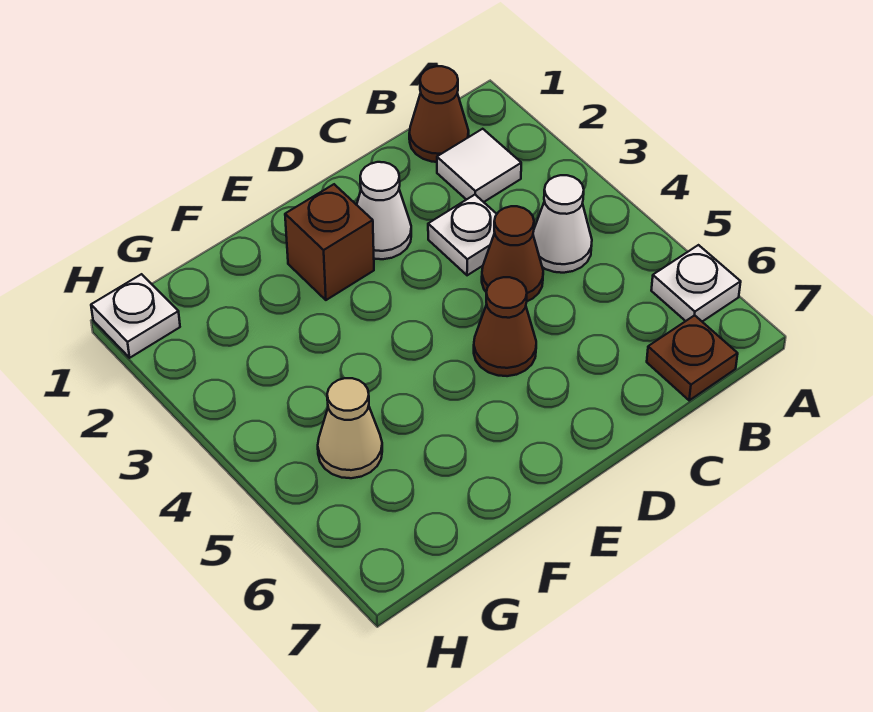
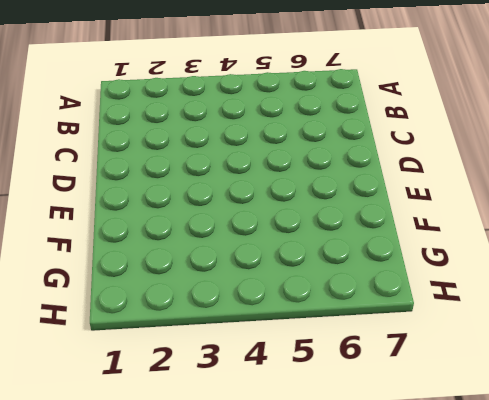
none -> white 1x1 plate [651,245,741,322]
none -> brown 1x1 cone [409,66,469,162]
none -> white 1x1 tile [437,129,521,202]

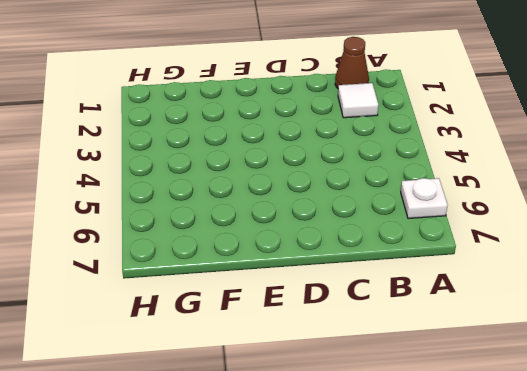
none -> white 1x1 cone [533,175,592,273]
none -> brown 1x1 plate [647,315,738,400]
none -> white 1x1 plate [428,195,497,275]

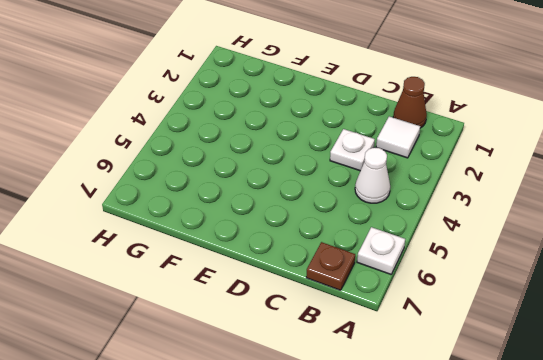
none -> brown 1x1 cone [482,206,543,301]
none -> white 1x1 cone [357,162,411,259]
none -> brown 1x1 cone [474,277,536,376]

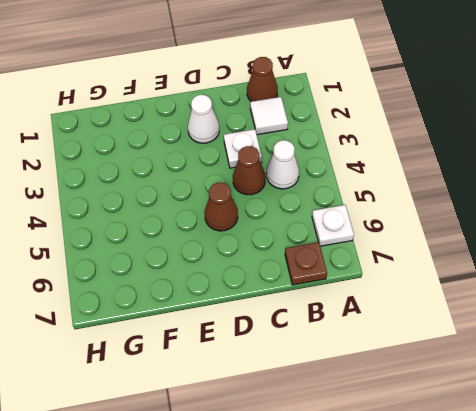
none -> brown 1x1 brick [285,184,374,300]
none -> tan 1x1 cone [318,378,382,478]
none -> white 1x1 plate [91,274,180,358]

